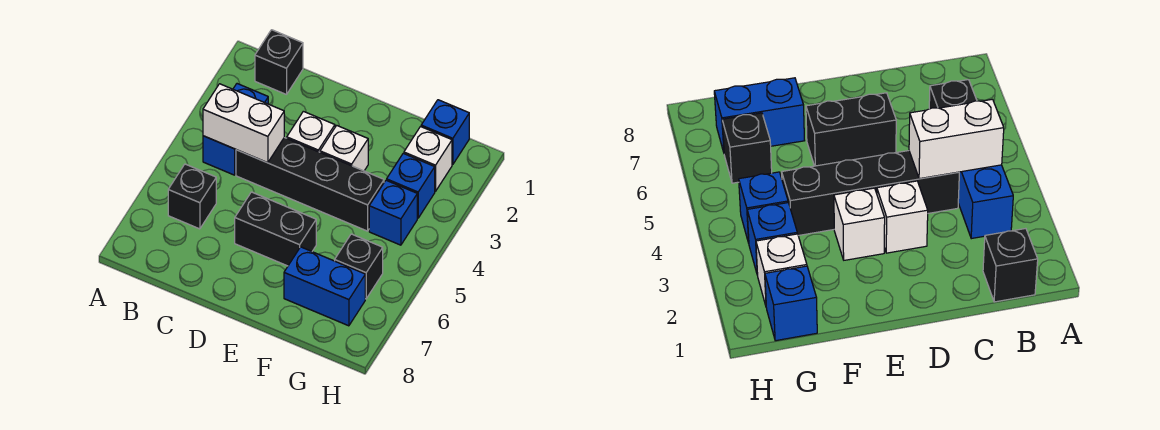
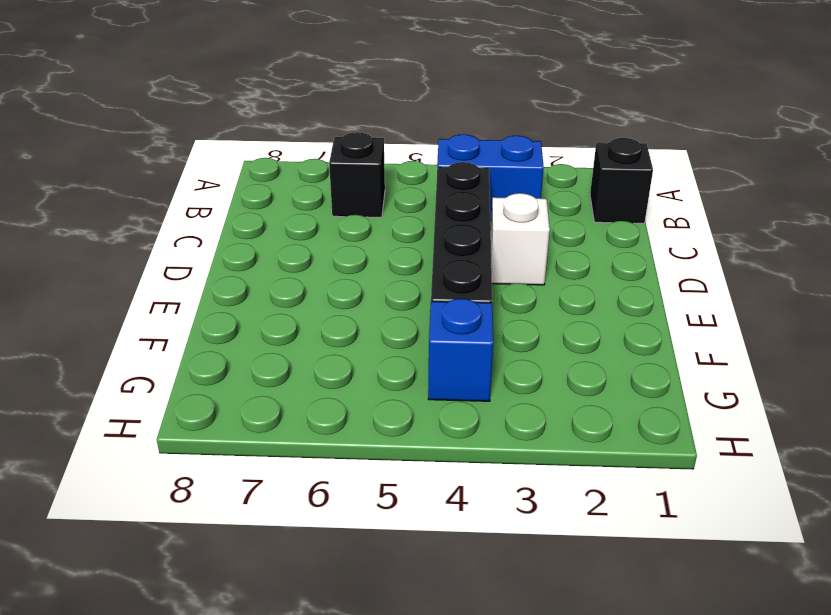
none -> black 1x2 brick [235,192,316,266]
none -> white 1x1 brick [320,126,368,171]
none -> blue 1x2 brick [284,247,365,326]

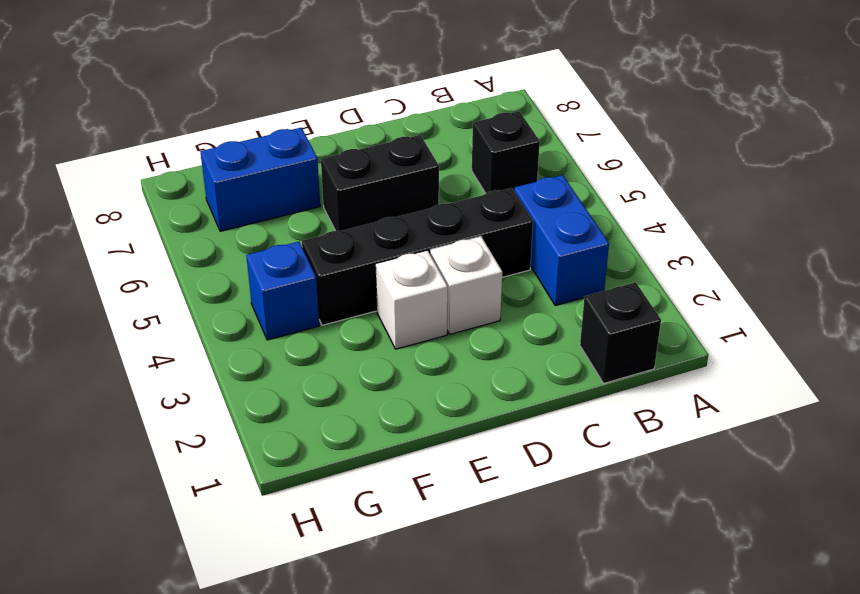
none -> blue 1x1 brick [421,100,469,165]
none -> white 1x1 brick [404,127,452,191]
none -> blue 1x1 brick [387,153,435,218]

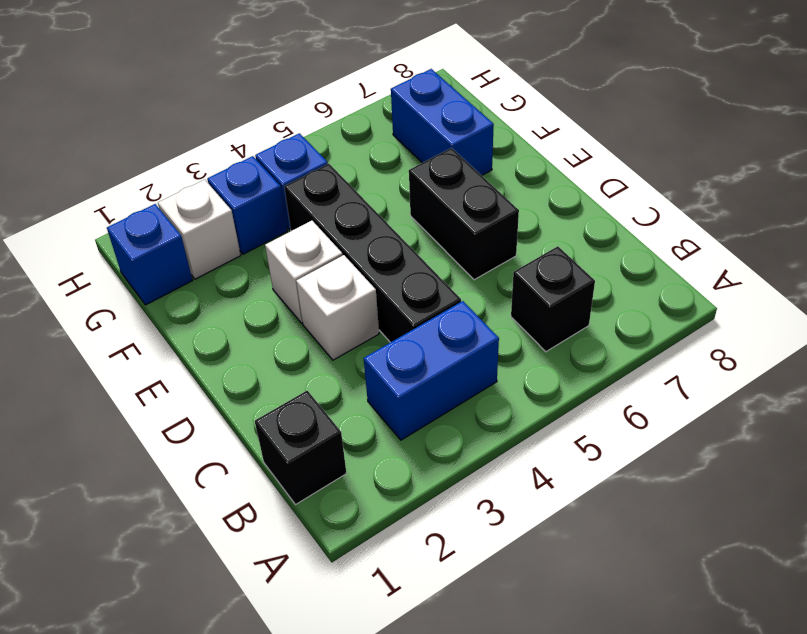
none -> black 1x1 brick [335,234,383,299]
none -> white 1x2 brick [203,84,284,163]

